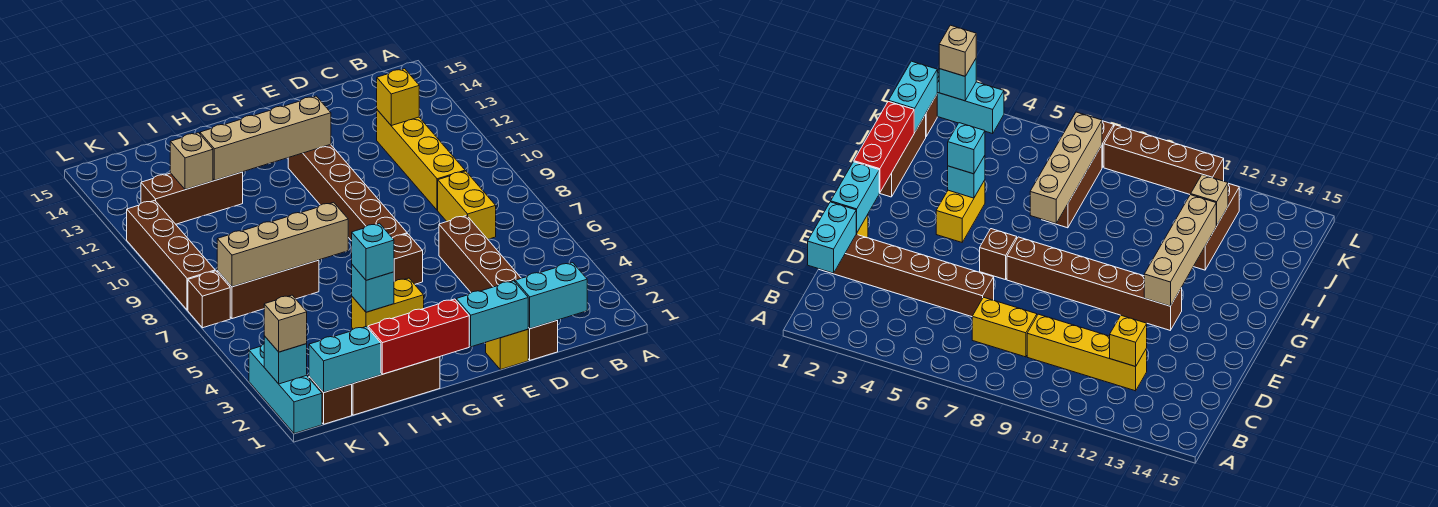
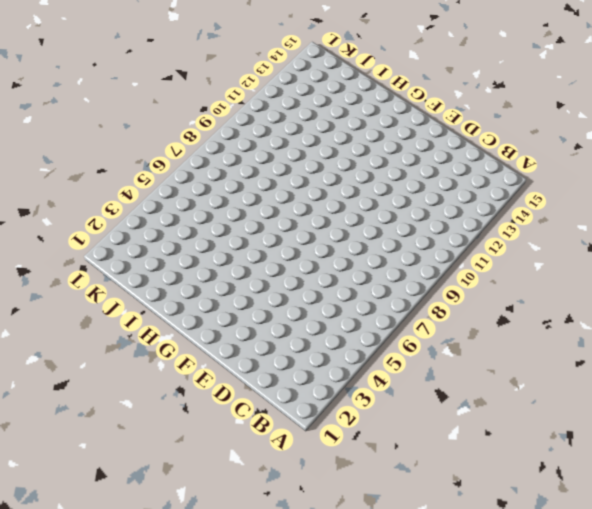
none -> yellow 1x2 brick [438,171,496,239]
none -> yellow 1x4 brick [377,110,465,210]
none -> brown 1x6 brick [439,216,558,360]

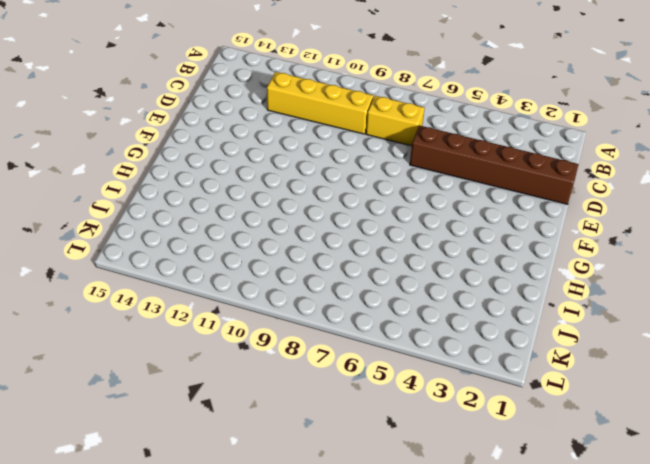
none -> yellow 1x1 brick [486,329,528,370]
none -> brown 1x1 brick [393,234,423,284]
none -> brown 1x6 brick [288,145,407,241]

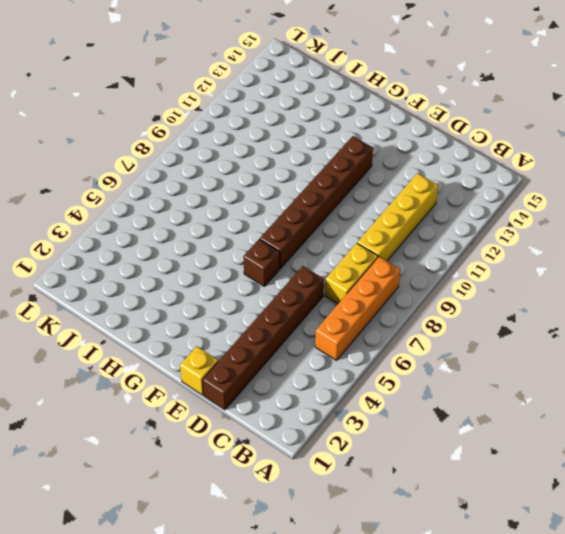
orange 1x4 brick [315,257,400,360] -> none
none -> yellow 1x2 brick [352,278,424,329]
none -> brown 1x3 brick [352,357,440,415]
none -> brown 1x3 brick [217,260,319,319]

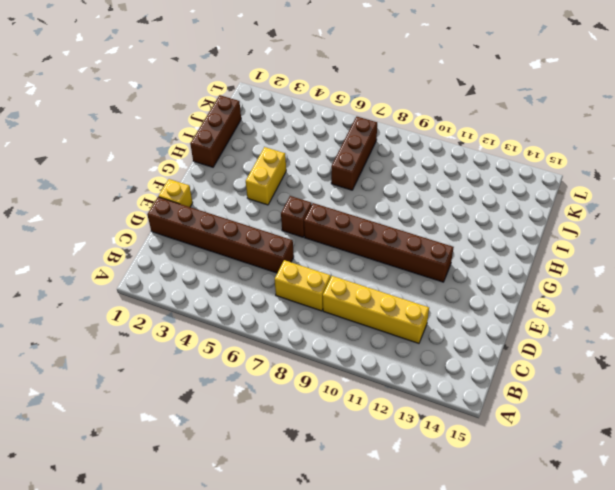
none -> brown 1x3 brick [141,172,243,224]
none -> brown 1x1 brick [309,376,352,424]
none -> cyan 1x3 brick [249,344,322,433]

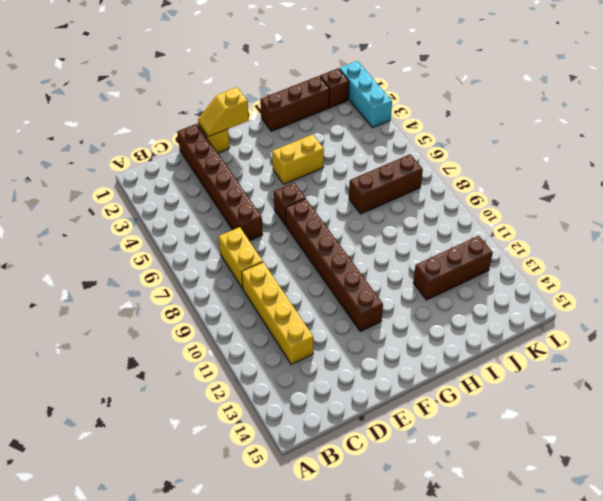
yellow 1x2 slope [198,87,249,137] -> cyan 1x2 brick [456,281,528,347]
none -> brown 1x1 brick [188,271,230,328]
none -> brown 1x4 brick [127,200,215,310]
none -> cyan 1x2 brick [515,263,587,329]

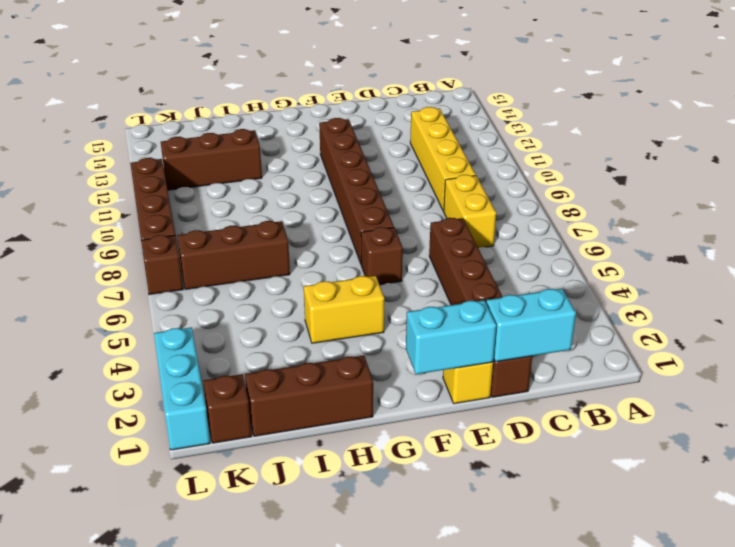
none -> yellow 1x1 brick [377,69,419,126]
none -> tan 1x4 brick [200,96,331,180]
none -> red 1x3 brick [368,299,469,374]

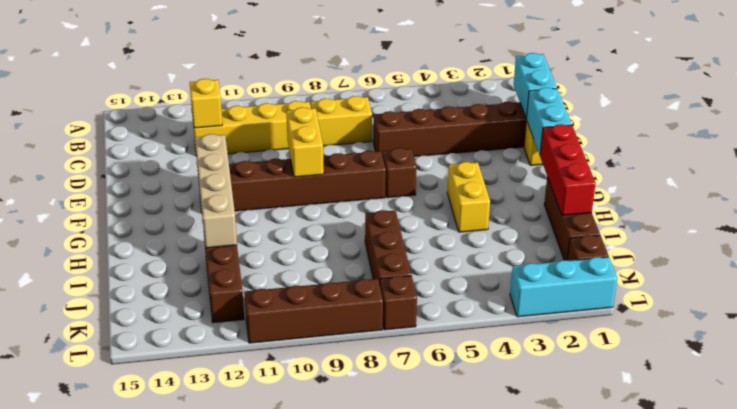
yellow 1x2 brick [286,107,324,177] -> none
none -> cyan 1x1 brick [352,265,394,312]
none -> tan 1x4 brick [217,202,348,287]
none -> cyan 1x2 brick [309,326,381,393]

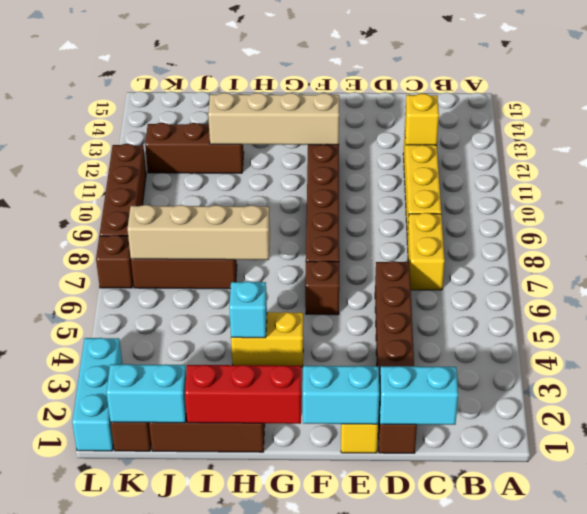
none -> tan 1x1 brick [170,133,213,190]
none -> cyan 1x1 brick [264,336,307,384]
none -> cyan 1x1 brick [352,223,394,280]

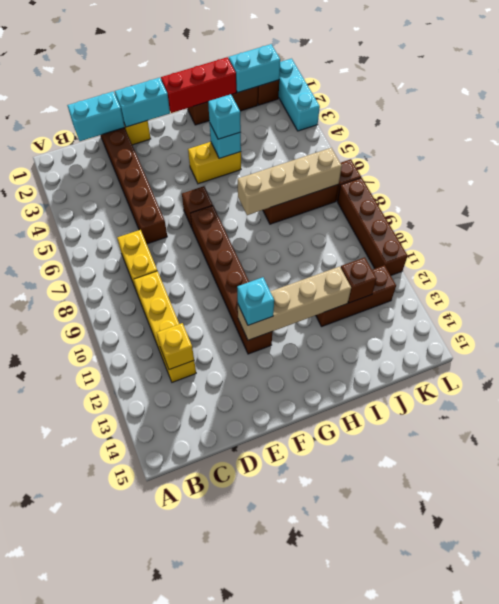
cyan 1x1 brick [237,277,274,325] -> cyan 1x1 brick moved to [264,336,307,384]
brown 1x1 brick [341,257,377,303] -> tan 1x1 brick [170,133,213,190]
none -> tan 1x1 brick [264,295,307,352]

